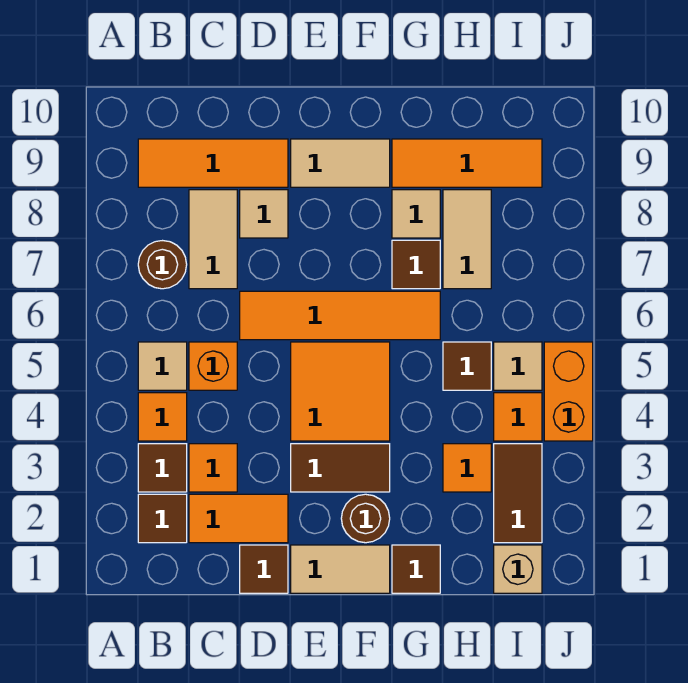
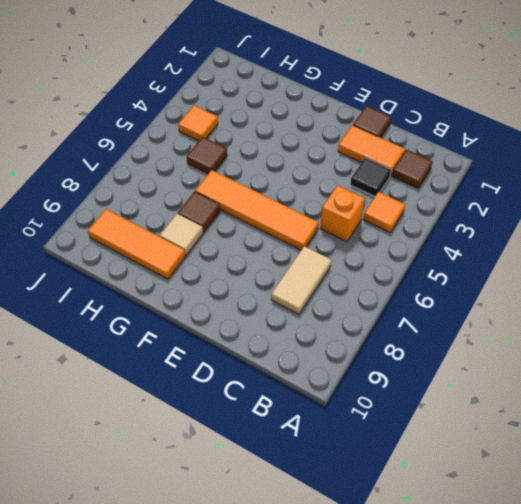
black 1x1 tile [350,158,391,196] -> orange 1x1 tile [189,444,237,492]
none -> brown 1x1 tile [138,444,187,492]
none -> tan 1x1 tile [138,342,187,390]
none -> brown 1x1 round brick [138,241,187,289]
none -> orange 1x3 tile [138,139,288,187]

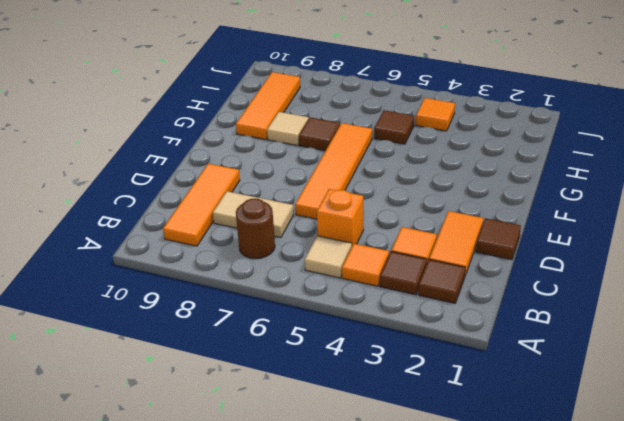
none -> tan 1x1 tile [240,190,288,238]
none -> tan 1x2 tile [291,545,390,593]
none -> brown 1x2 tile [291,444,390,492]
none -> orange 2x2 tile [291,342,390,441]

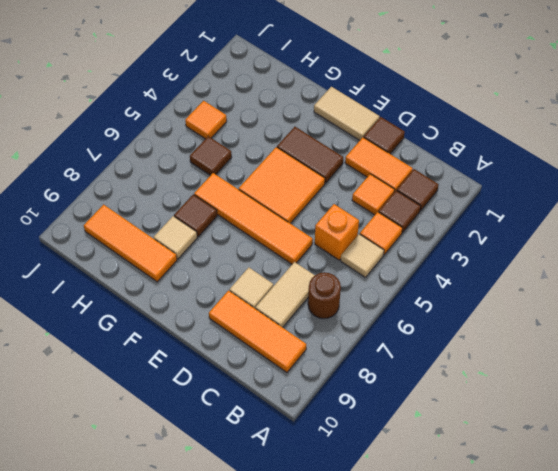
none -> tan 1x2 tile [291,139,390,187]
none -> brown 1x1 round brick [341,494,390,543]
none -> brown 1x1 tile [392,545,440,593]
none -> orange 1x1 tile [443,444,491,492]

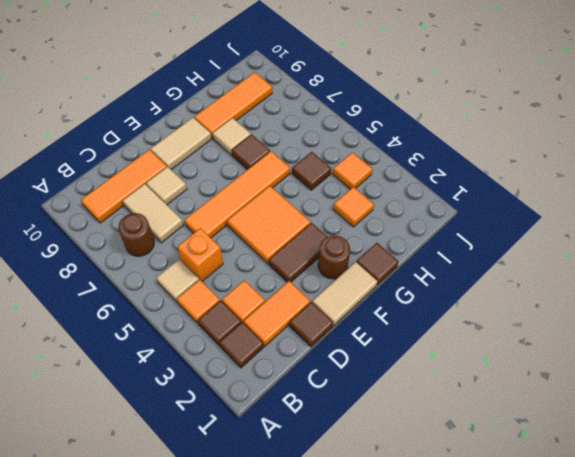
none -> tan 1x2 tile [443,190,491,289]
none -> tan 1x1 brick [494,545,542,593]
none -> brown 1x2 tile [494,444,542,543]
none -> tan 1x1 tile [494,342,542,390]

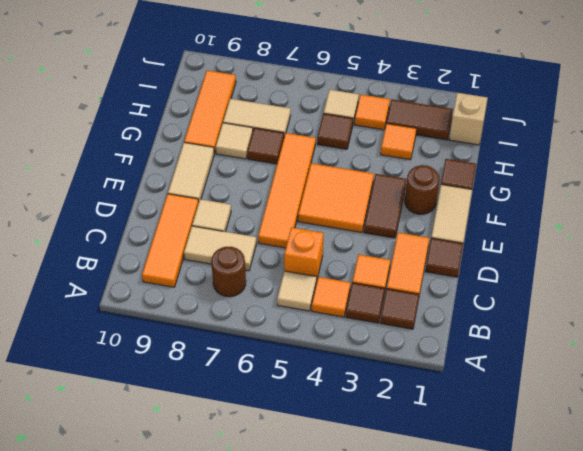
none -> orange 1x2 brick [544,342,593,441]

